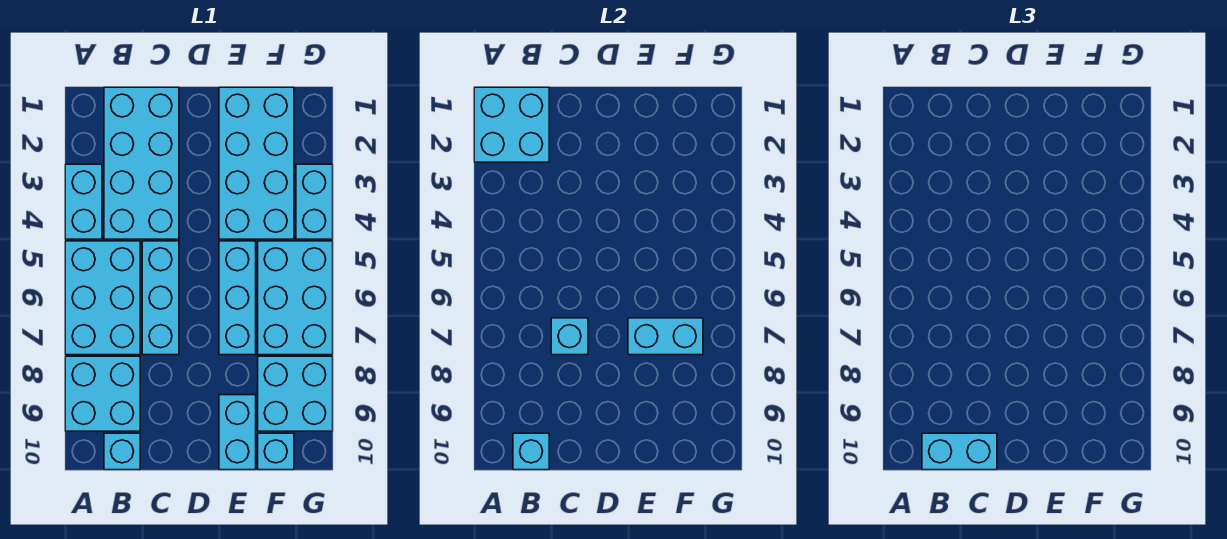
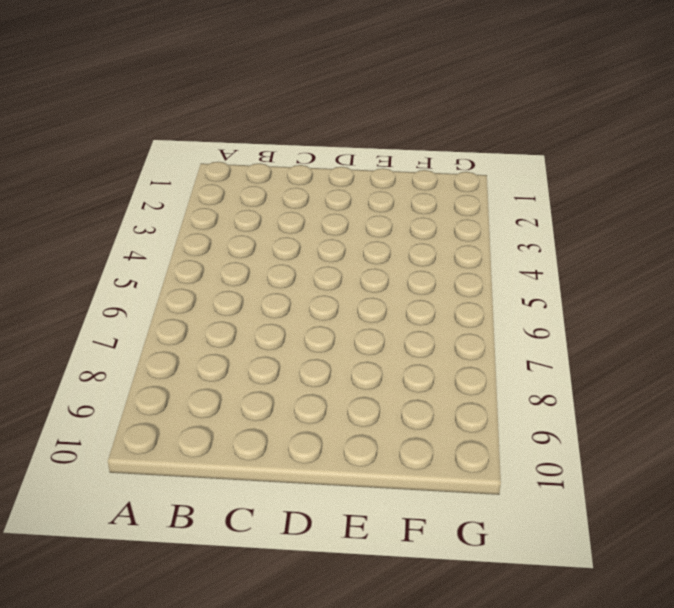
none -> cyan 1x2 brick [65,164,102,239]
none -> cyan 2x3 brick [65,241,140,355]
none -> cyan 2x2 brick [65,356,140,431]

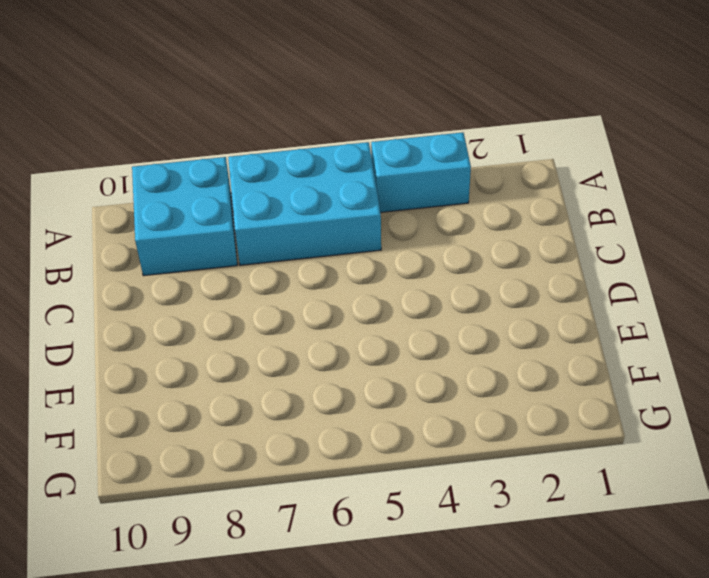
none -> cyan 2x4 brick [104,87,179,239]
none -> cyan 1x1 brick [104,433,140,470]
none -> cyan 1x3 brick [142,241,179,355]

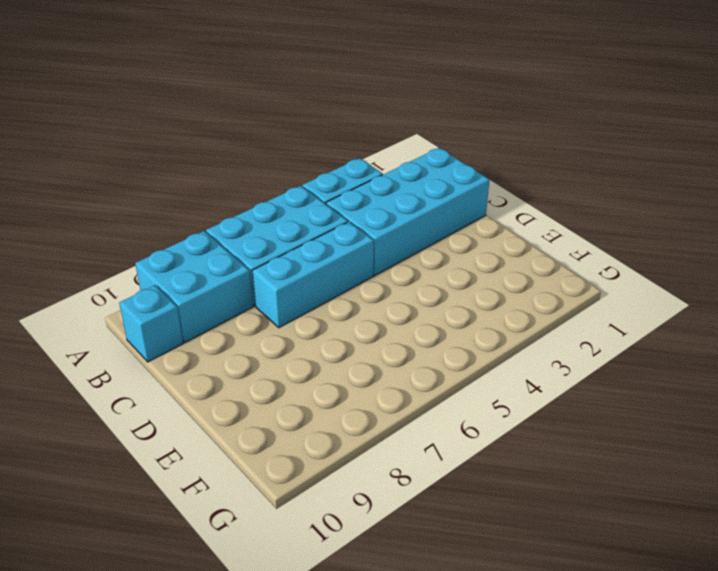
none -> cyan 2x4 brick [219,87,294,239]
none -> cyan 1x3 brick [219,241,256,355]
none -> cyan 1x2 brick [219,395,256,470]

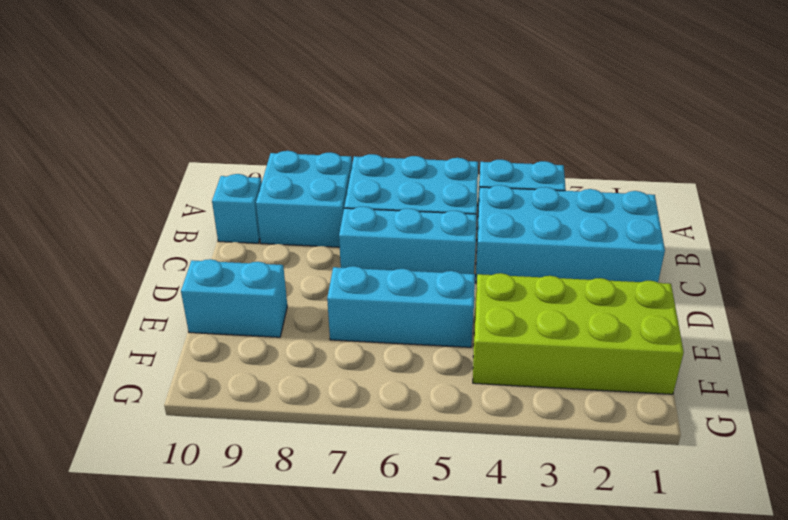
lime 2x4 brick [473,273,684,394] -> cyan 2x4 brick [219,87,294,239]
none -> cyan 2x3 brick [258,241,333,355]
none -> cyan 2x2 brick [258,356,333,431]
none -> cyan 1x1 brick [258,433,294,470]

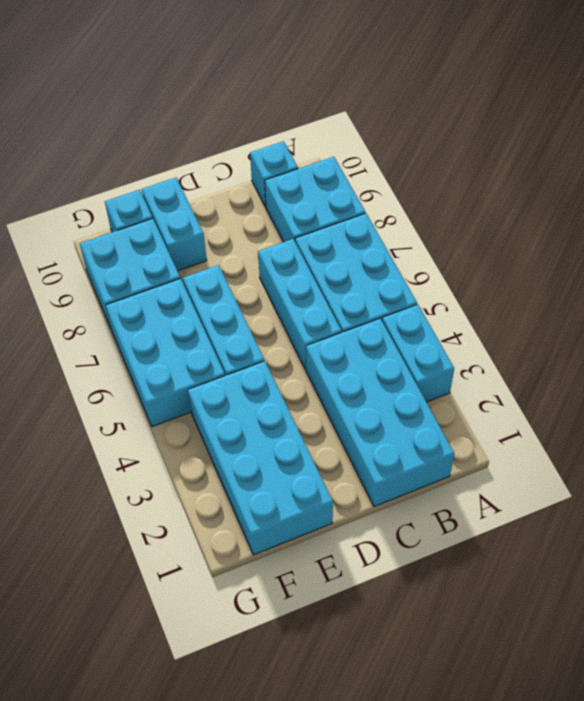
none -> cyan 1x2 brick [296,164,333,239]
none -> cyan 2x2 brick [474,87,549,162]
none -> cyan 1x1 brick [513,433,549,470]

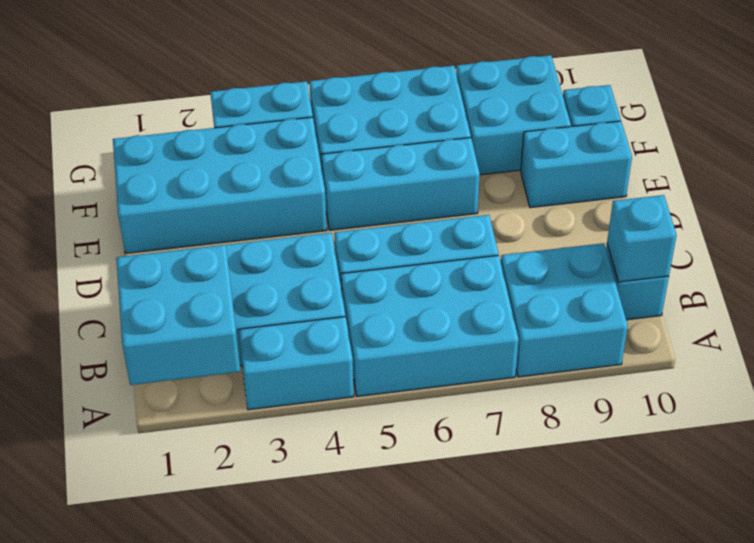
none -> cyan 1x1 brick [551,318,588,355]
none -> cyan 1x2 brick [628,318,703,355]
none -> cyan 1x2 brick [922,433,997,470]

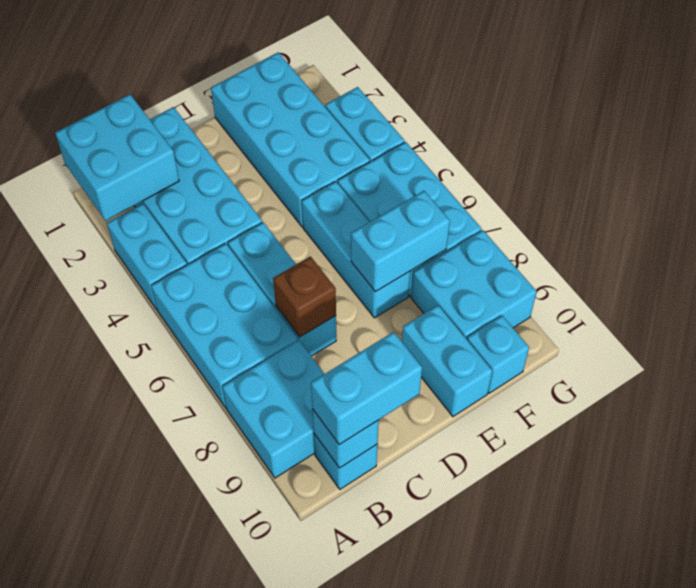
brown 1x1 brick [273,257,336,337] -> cyan 1x1 brick [551,318,588,355]

